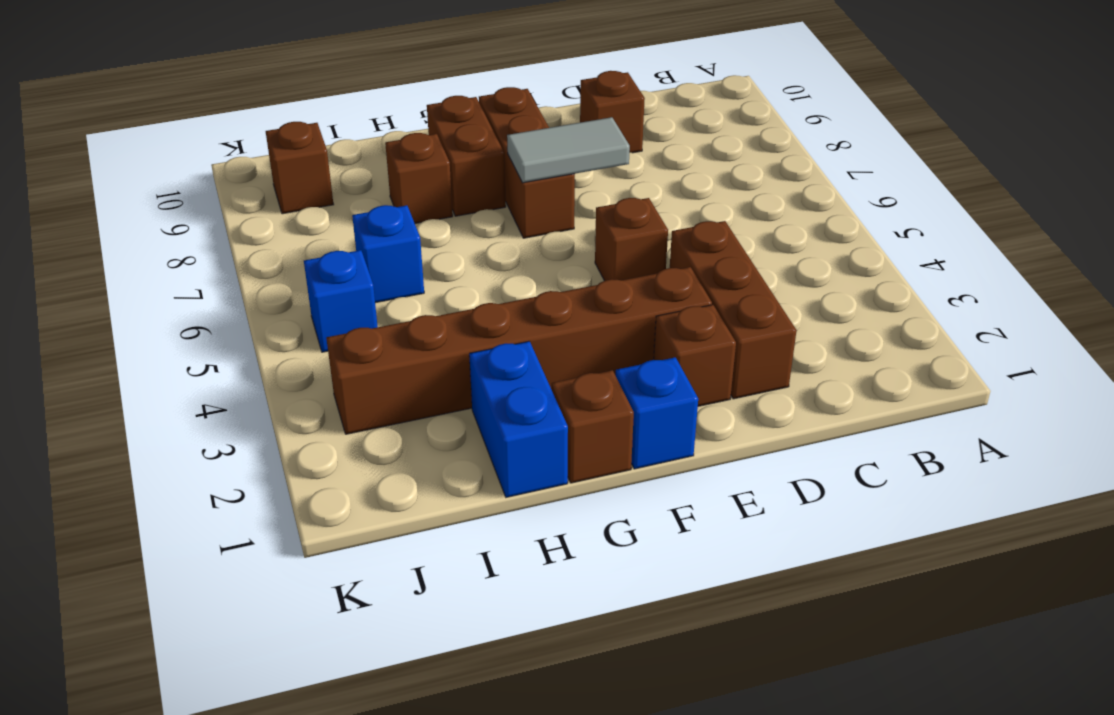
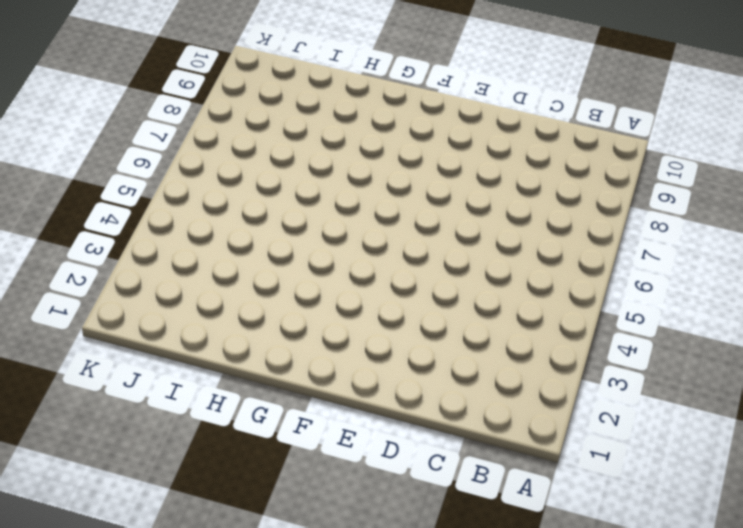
none -> brown 1x3 brick [670,221,797,399]
none -> brown 1x1 brick [580,71,645,153]
none -> brown 1x1 brick [654,305,736,406]

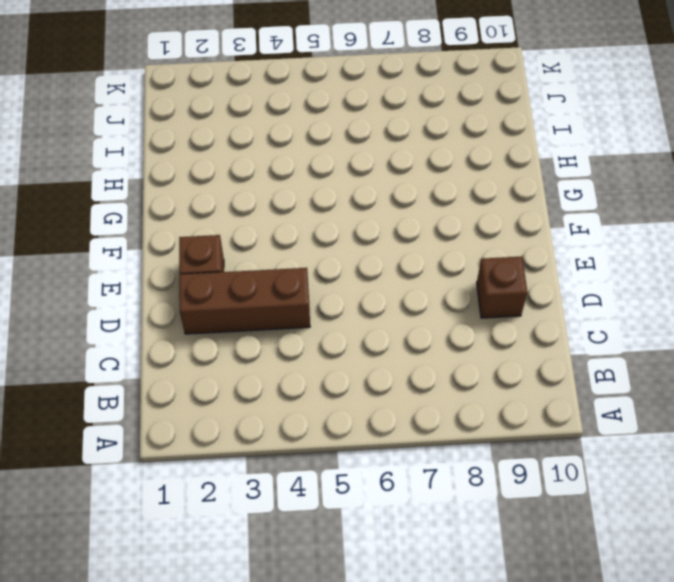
none -> brown 1x6 brick [326,267,712,434]
none -> brown 1x1 brick [595,198,668,281]
none -> blue 1x1 brick [616,357,698,469]

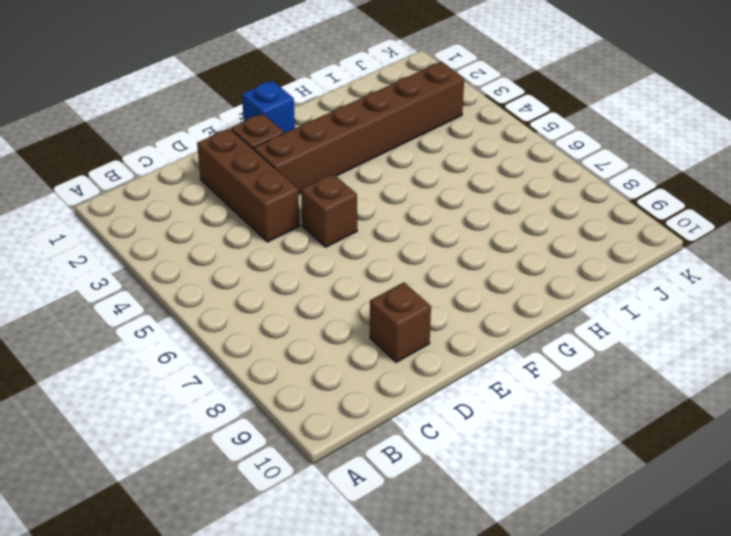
none -> brown 1x3 brick [479,87,575,238]
none -> brown 1x1 brick [552,370,634,483]
none -> brown 1x2 brick [427,96,506,216]

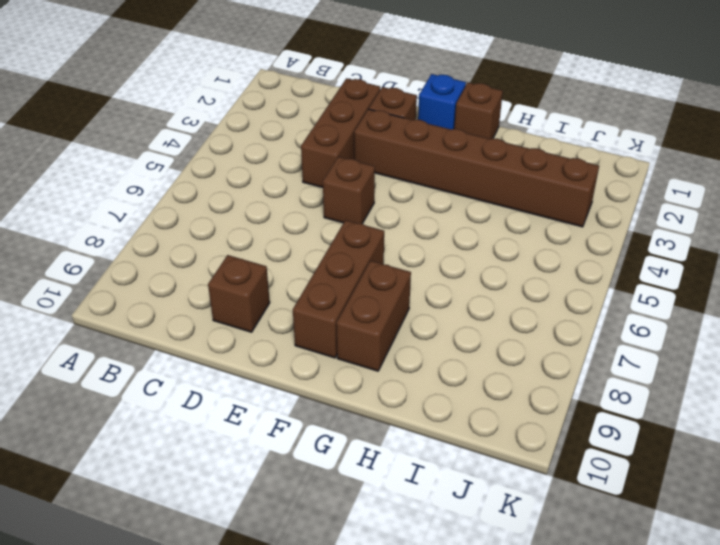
none -> blue 1x2 brick [469,341,568,497]
none -> brown 1x1 brick [385,133,453,223]
none -> blue 1x1 brick [352,205,424,303]

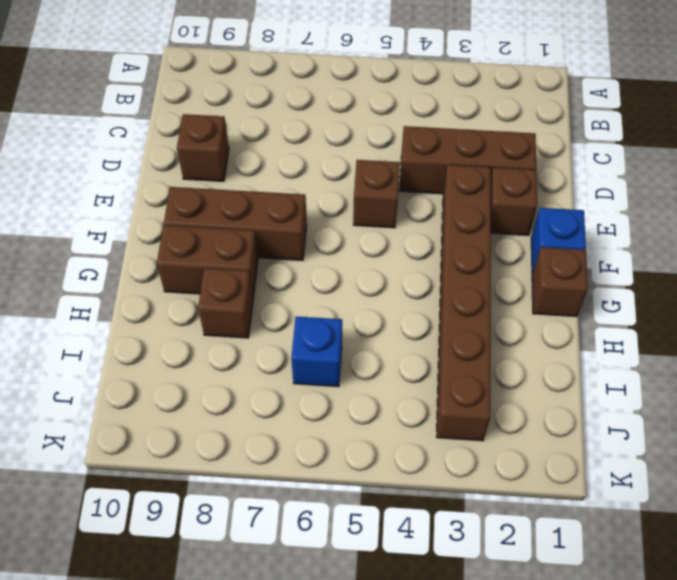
none -> blue 1x2 brick [469,341,568,497]
none -> blue 1x1 brick [304,250,378,352]
none -> brown 1x1 brick [266,122,334,214]

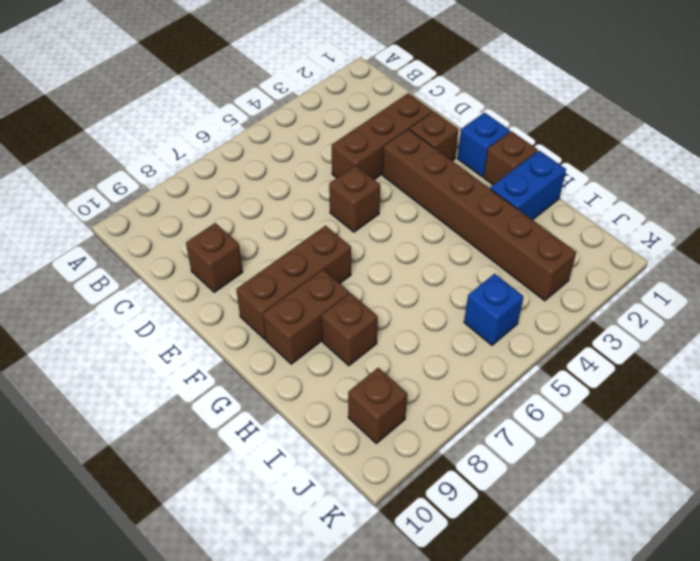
none -> blue 1x1 brick [352,205,424,303]
none -> grey 1x2 tile [507,117,630,183]

